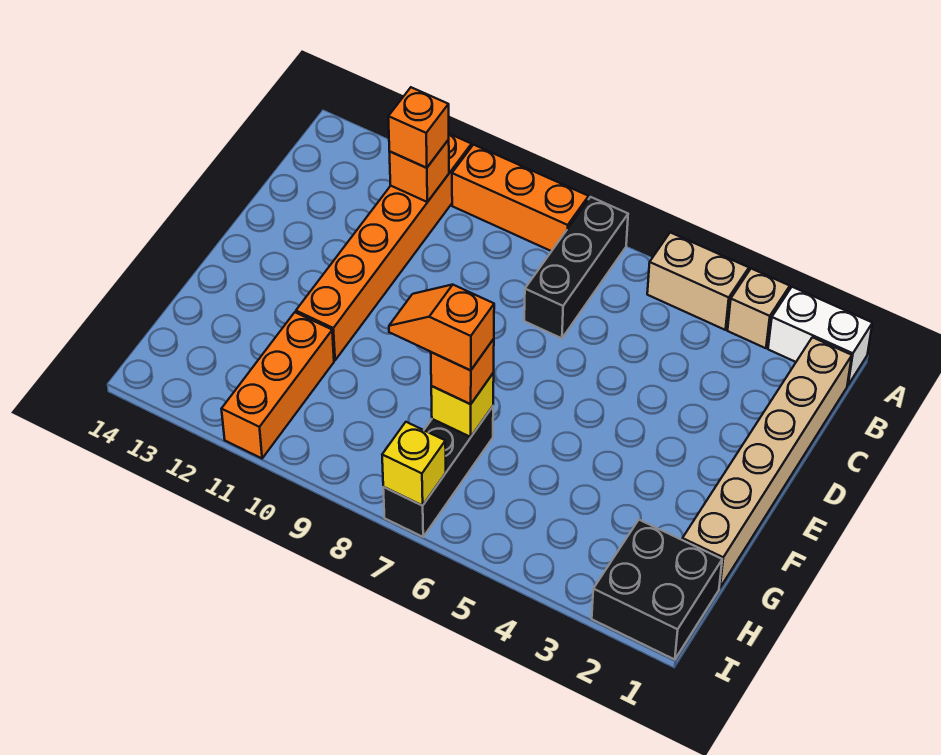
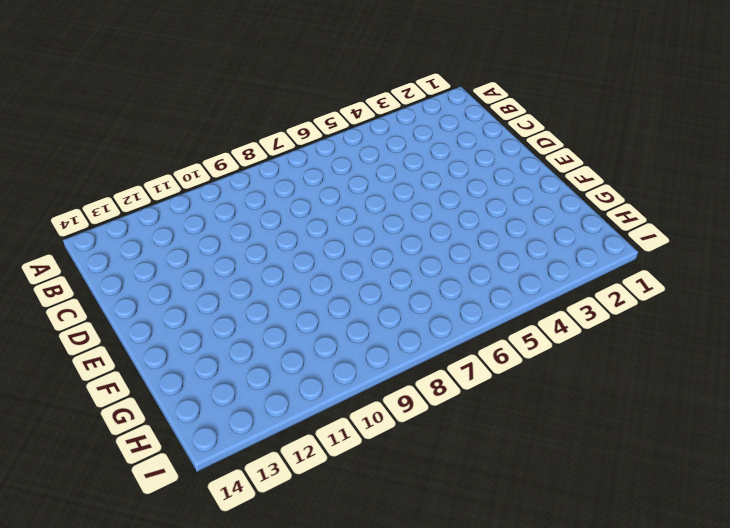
none -> white 1x2 brick [768,287,872,385]
none -> tan 1x1 brick [728,269,790,348]
none -> tan 1x2 brick [647,232,749,330]

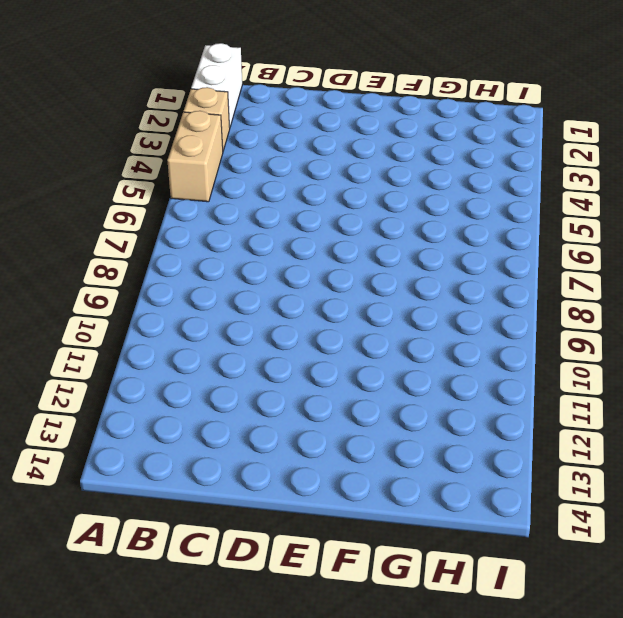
none -> black 1x3 brick [524,197,628,338]
none -> orange 1x3 brick [452,145,589,251]
none -> orange 1x6 brick [296,134,471,360]

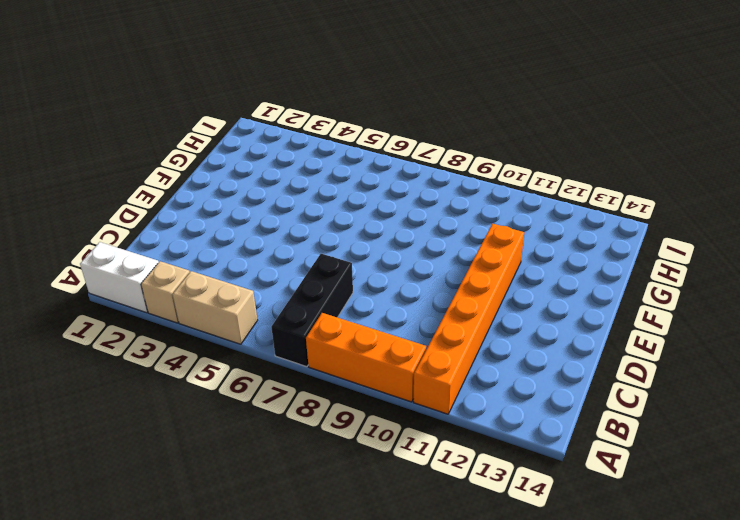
none -> tan 1x6 brick [682,337,852,588]
none -> black 1x3 brick [383,406,493,537]
none -> orange 1x3 brick [222,312,334,458]

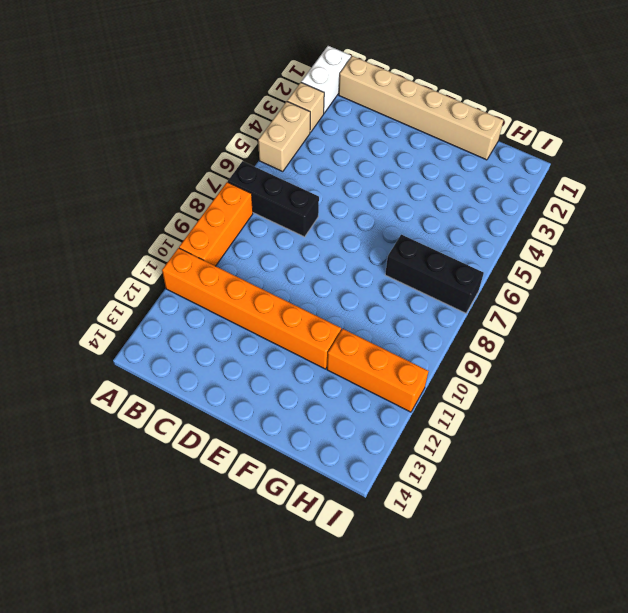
none -> black 2x2 brick [592,520,722,660]
none -> orange 1x1 brick [390,140,449,202]
none -> yellow 1x1 brick [431,373,494,437]

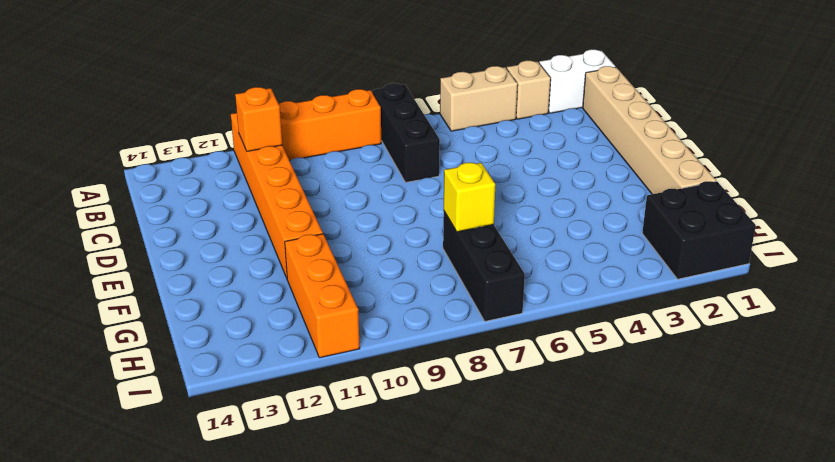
none -> yellow 1x1 brick [382,422,446,506]
none -> orange 1x1 brick [388,87,449,168]
none -> orange 1x1 brick [431,339,494,404]

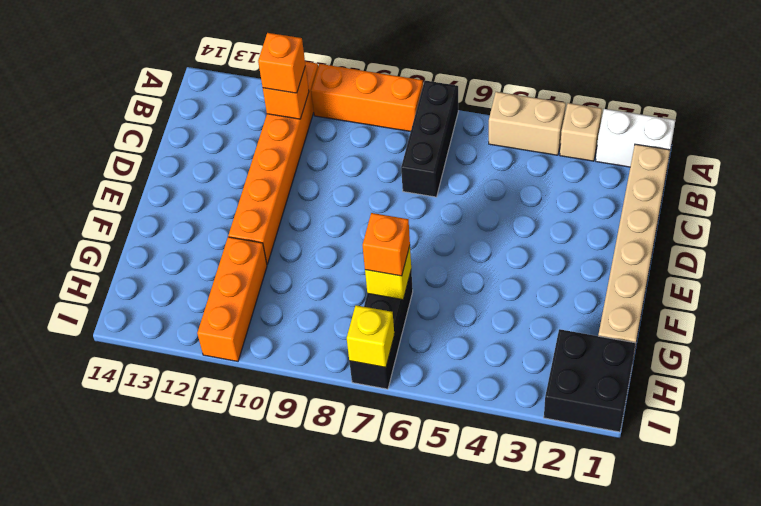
none -> orange 1x2 slope [389,285,494,371]

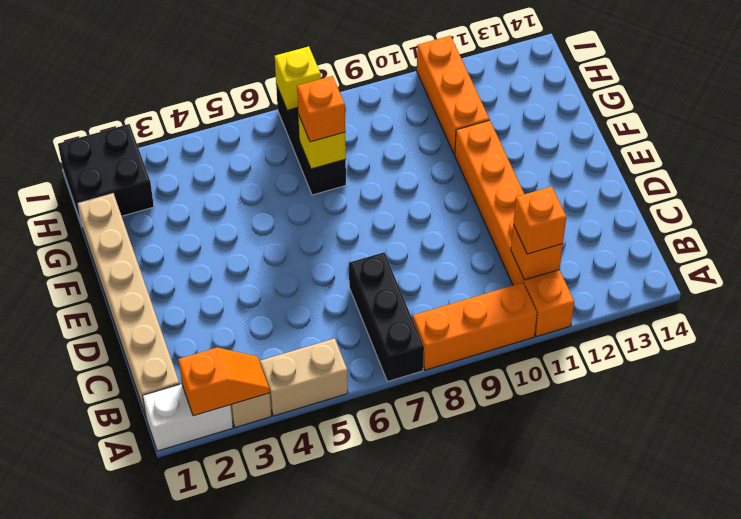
orange 1x2 slope [178,348,270,416] -> orange 1x2 slope moved to [389,285,494,371]

